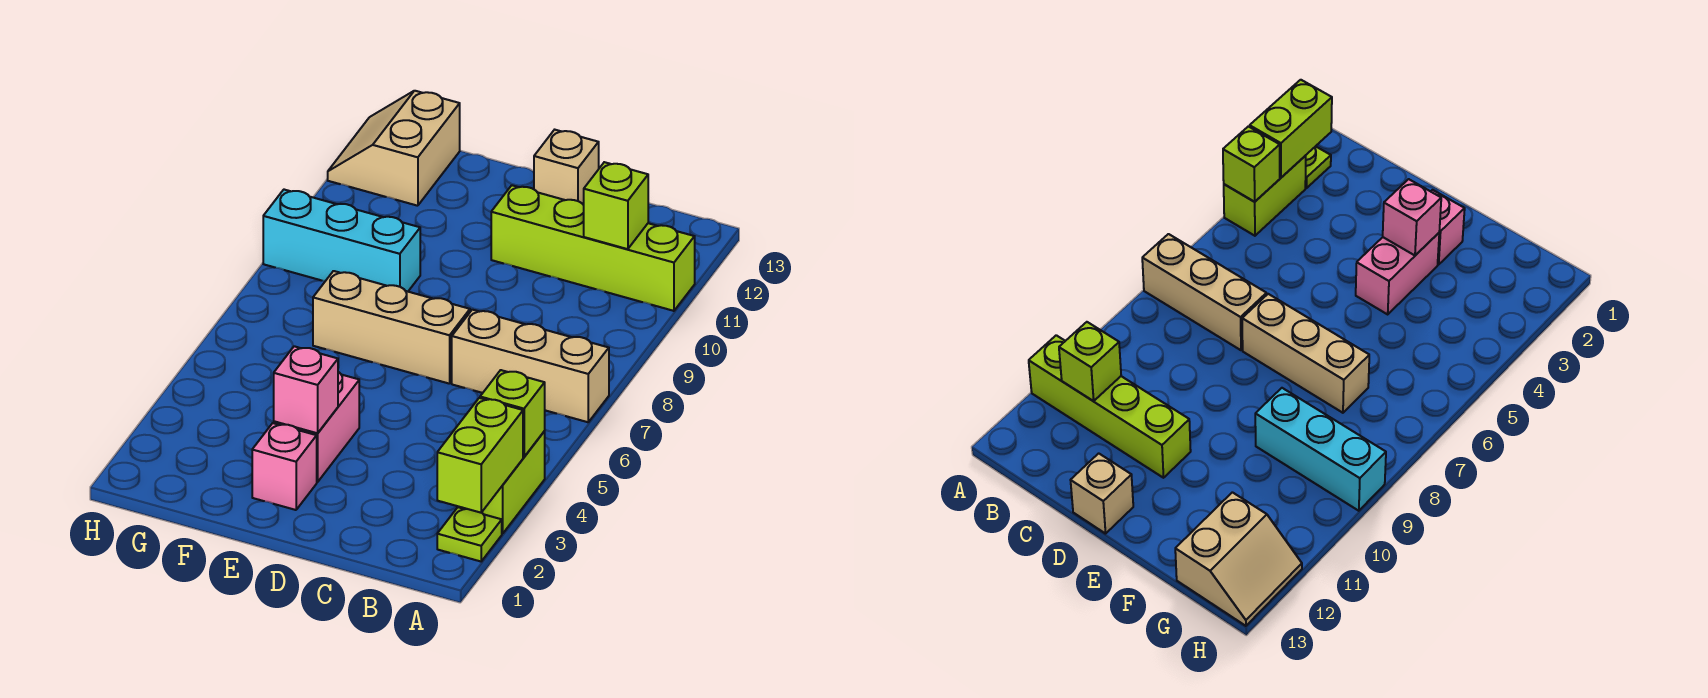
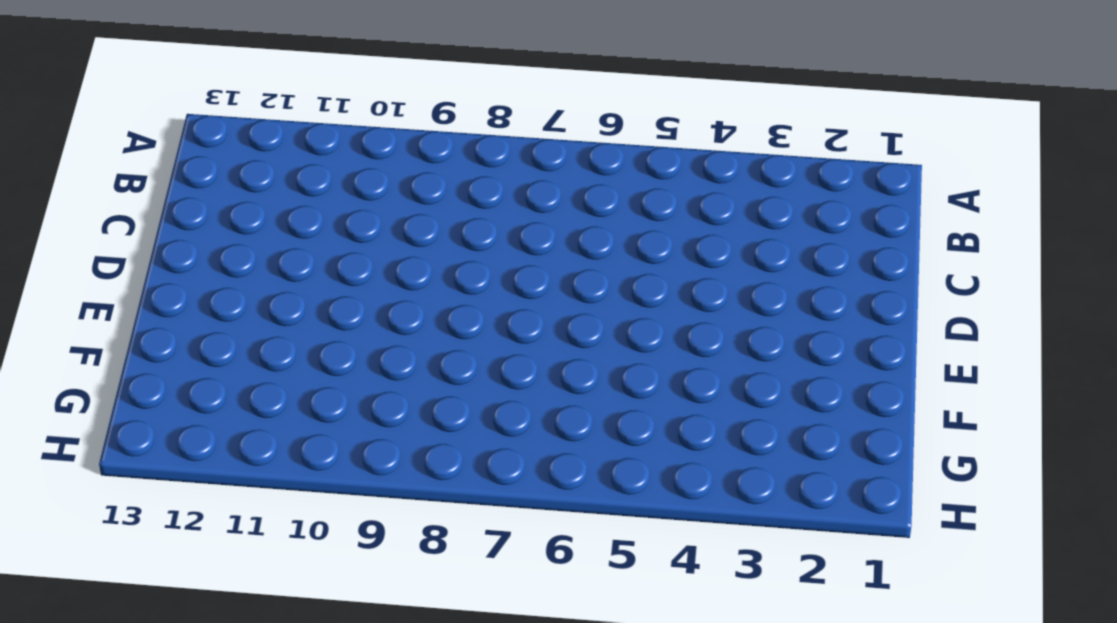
none -> lime 1x1 plate [437,507,502,561]
none -> lime 1x2 brick [459,431,545,534]
none -> tan 1x3 brick [452,310,609,422]

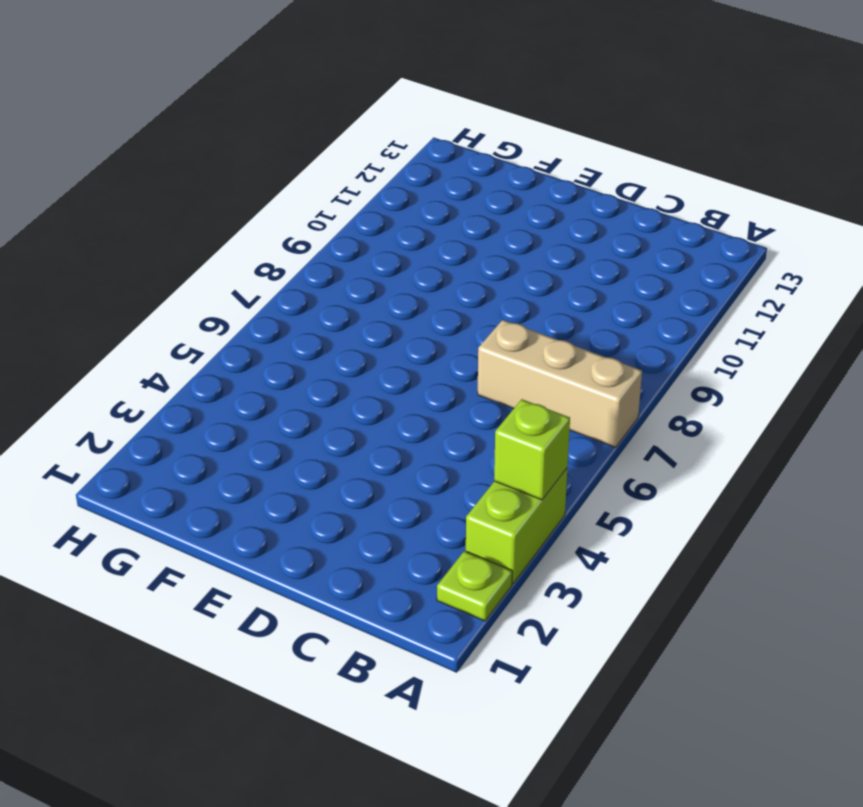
none -> lime 1x4 brick [491,185,695,311]
none -> tan 1x3 brick [313,271,470,384]
none -> tan 1x1 brick [534,130,599,205]

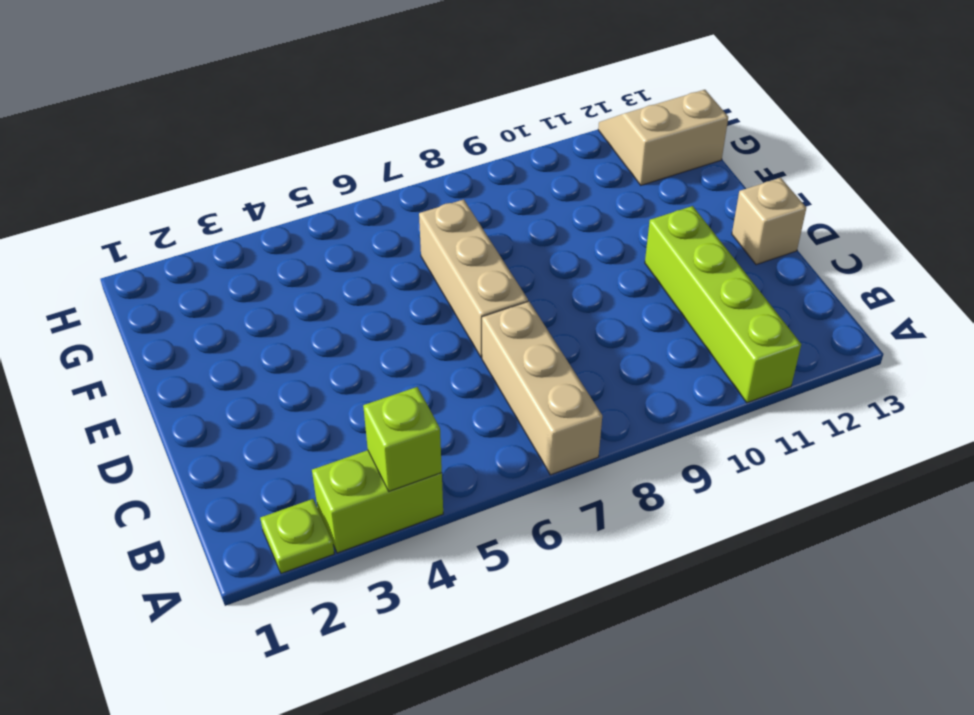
none -> pink 1x1 brick [252,423,317,510]
none -> pink 1x2 brick [274,372,359,482]
none -> cyan 1x3 brick [263,190,420,291]

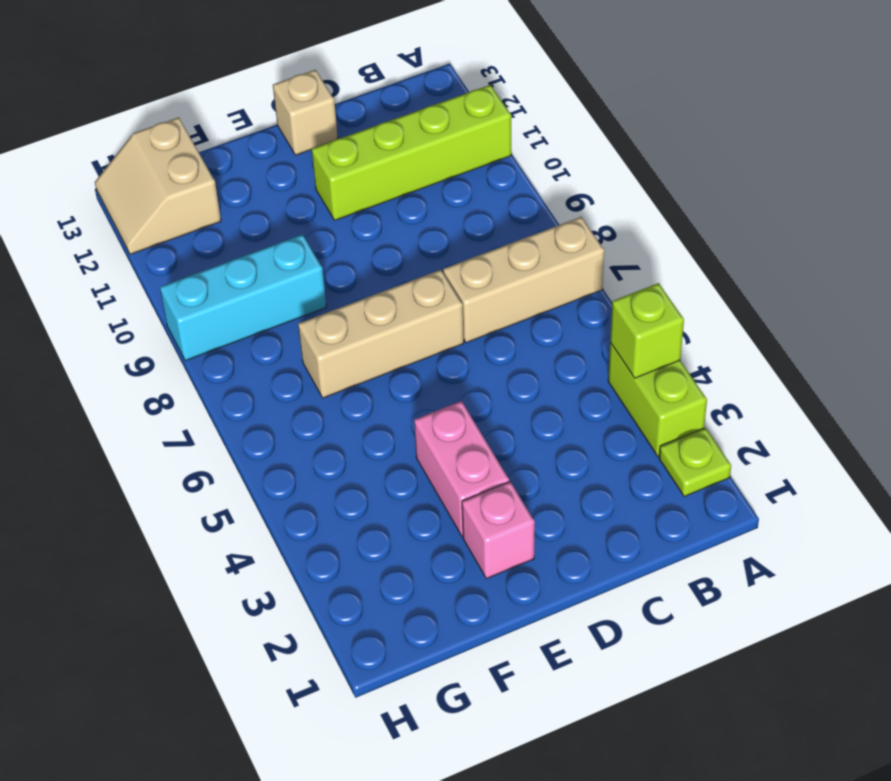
none -> lime 1x2 brick [437,398,523,513]
none -> lime 1x1 brick [584,162,648,249]
none -> pink 1x1 brick [274,346,338,433]

